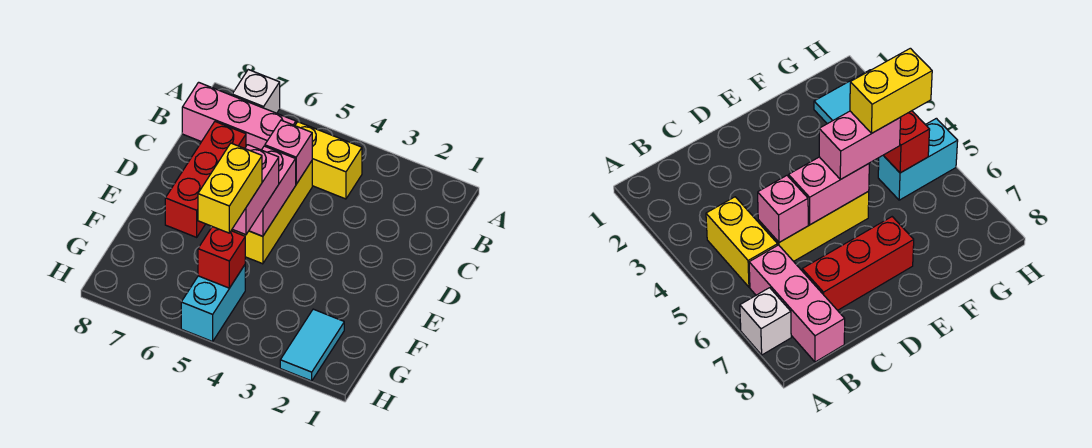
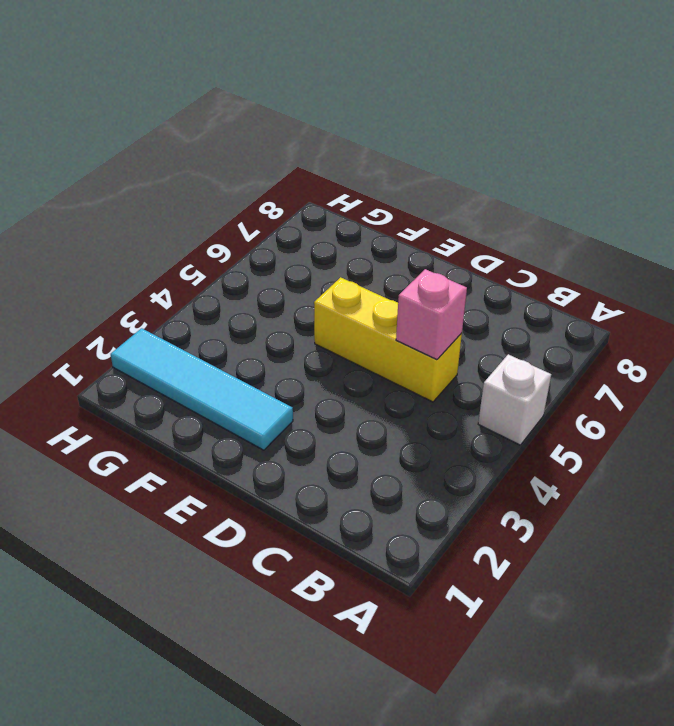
white 1x1 brick [478,354,551,445] -> white 1x1 brick moved to [232,70,280,113]
cyan 1x4 tile [111,328,293,450] -> cyan 1x2 tile [280,309,344,381]
none -> yellow 1x2 brick [295,122,362,199]
none -> pink 1x3 brick [182,82,296,150]
none -> red 1x3 brick [165,122,246,237]

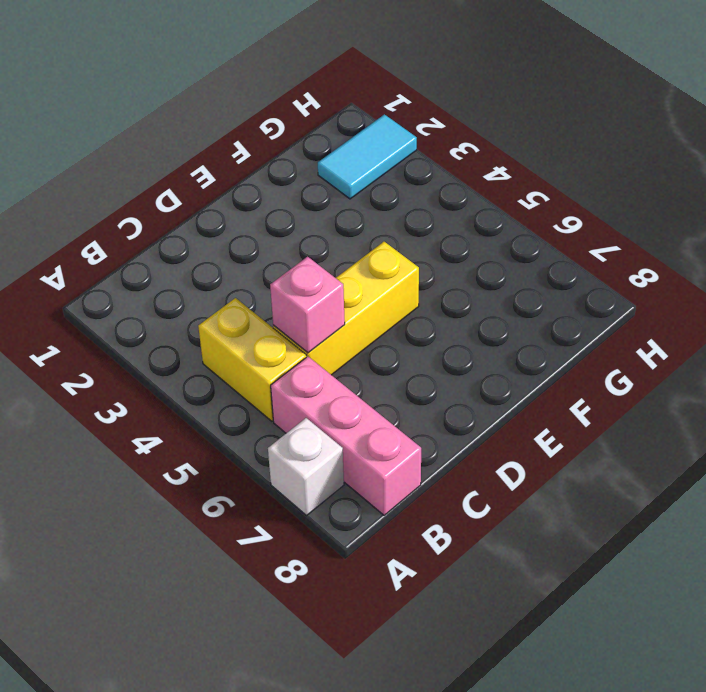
none -> red 1x3 brick [165,122,246,237]
none -> cyan 1x2 brick [181,265,245,342]
none -> pink 1x2 brick [249,146,296,236]

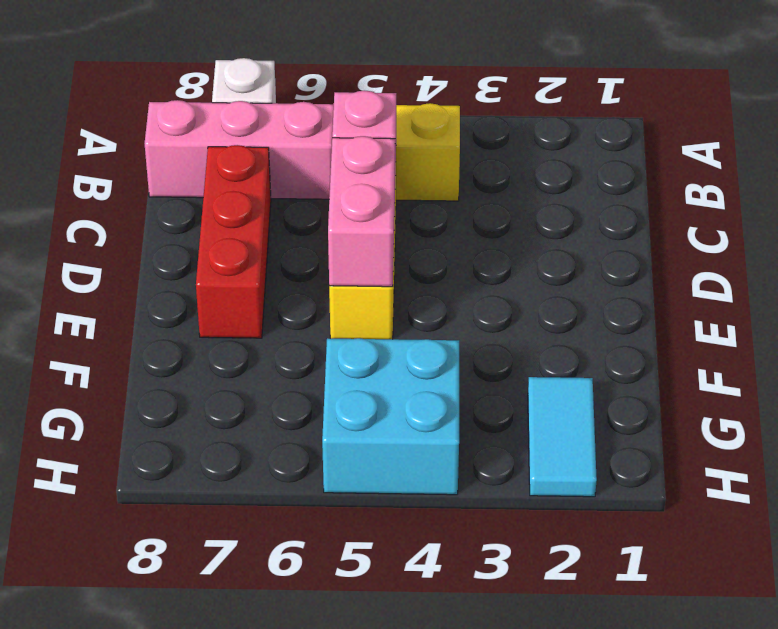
cyan 2x2 brick [322,338,459,495] -> cyan 1x2 brick [181,265,245,342]
none -> red 1x1 brick [198,227,245,288]
none -> pink 1x2 brick [233,145,279,235]
none -> yellow 1x2 brick [198,143,262,233]

